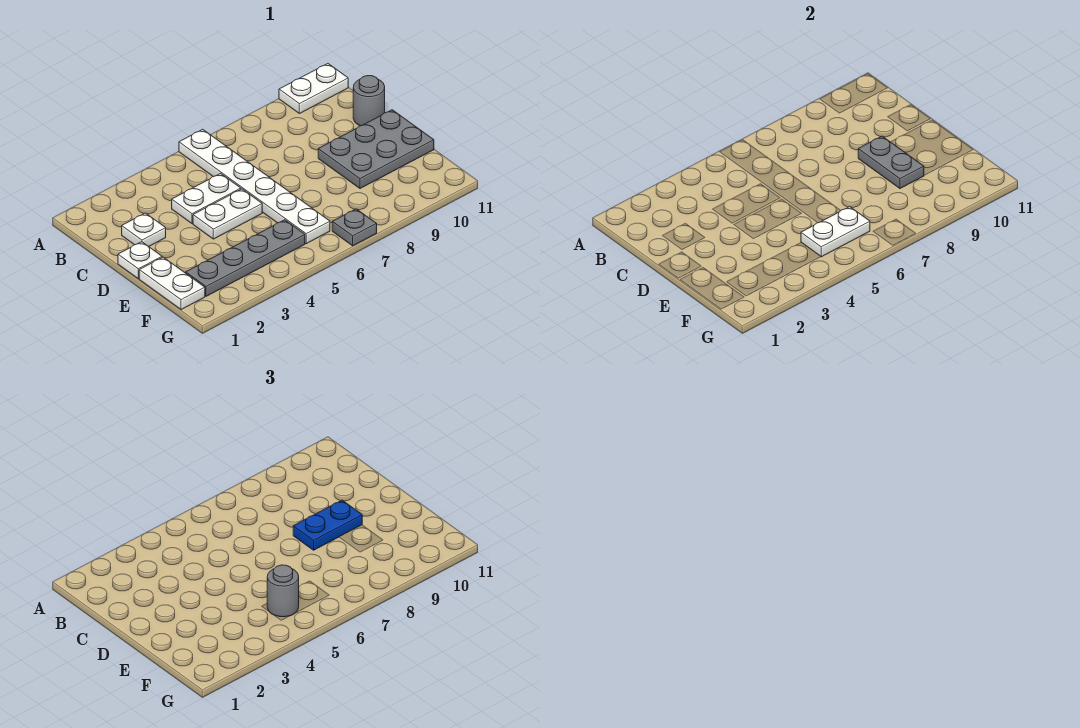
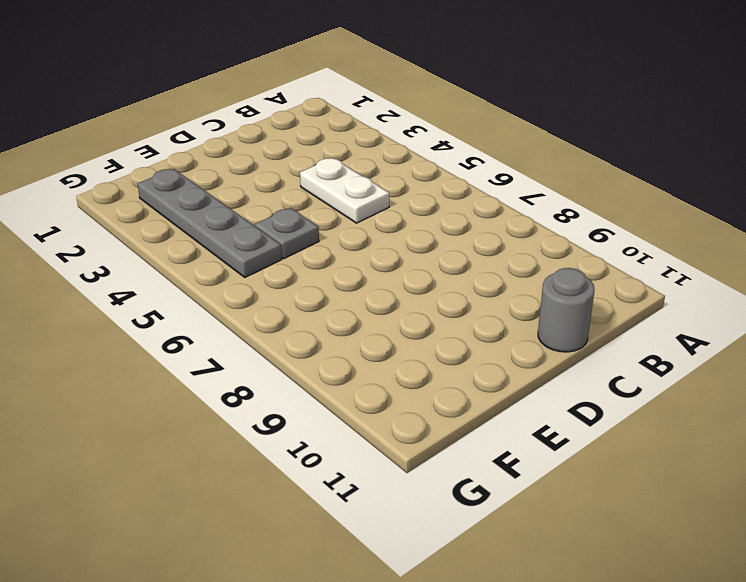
grey 1x1 plate [255,208,319,259] -> grey 1x1 plate moved to [332,209,377,246]
none -> white 1x6 plate [179,129,330,244]
none -> white 1x2 plate [279,64,348,114]
none -> white 1x1 plate [122,213,166,246]

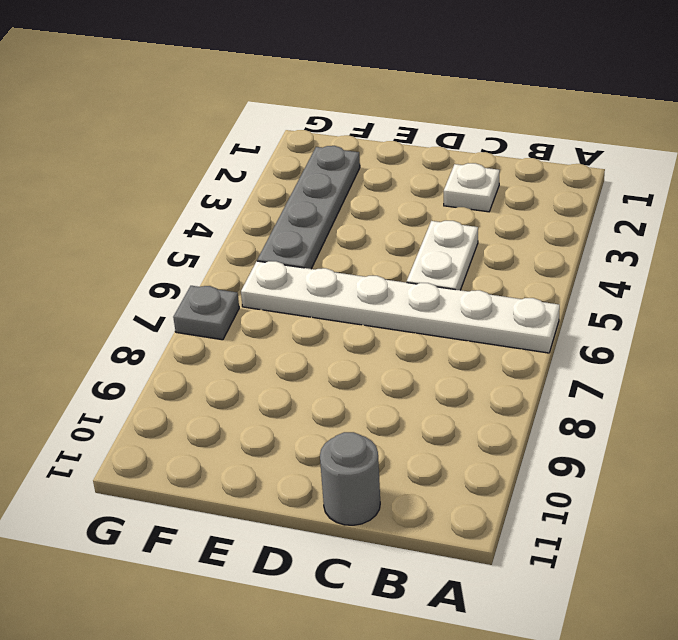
none -> white 1x2 plate [279,64,348,114]
none -> white 1x1 plate [118,242,162,279]
none -> white 1x2 plate [193,189,262,239]

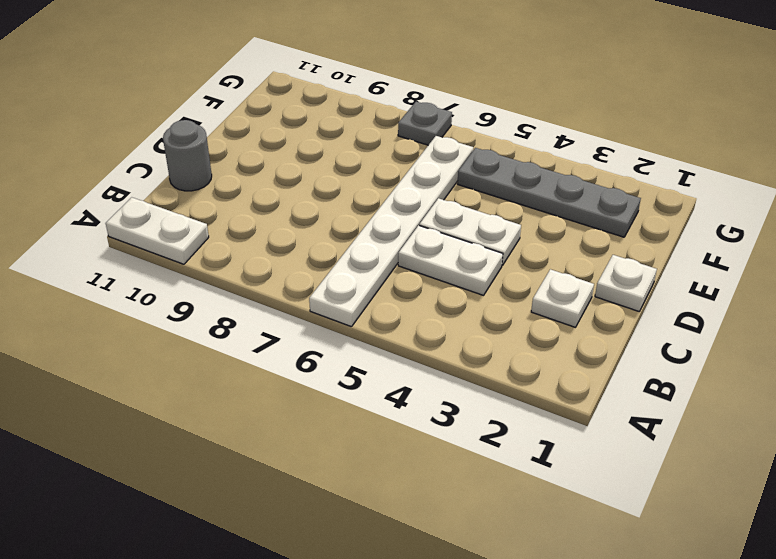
none -> grey 2x3 plate [318,110,434,189]
none -> white 1x2 plate [139,257,205,310]
none -> grey 1x2 plate [858,136,924,189]

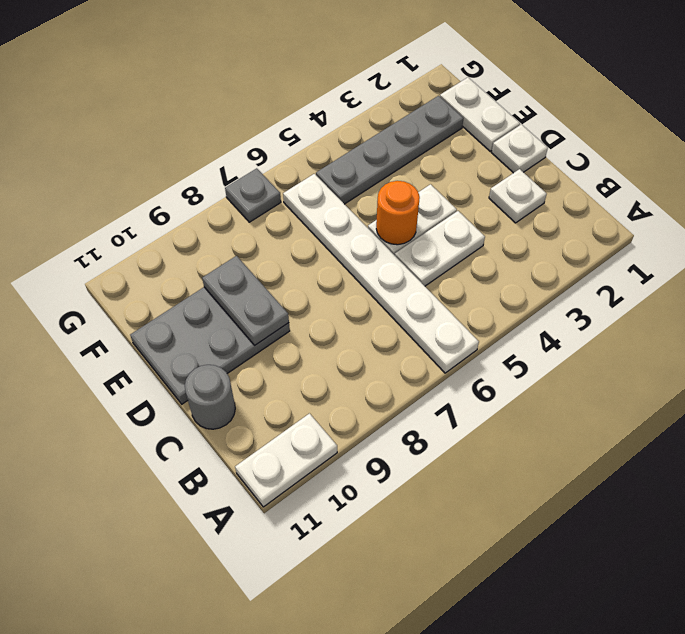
orange 1x1 round brick [376,181,420,245] -> none
none -> white 1x2 plate [801,207,870,257]
none -> blue 1x2 plate [293,500,362,550]
none -> grey 1x1 round brick [267,565,299,617]

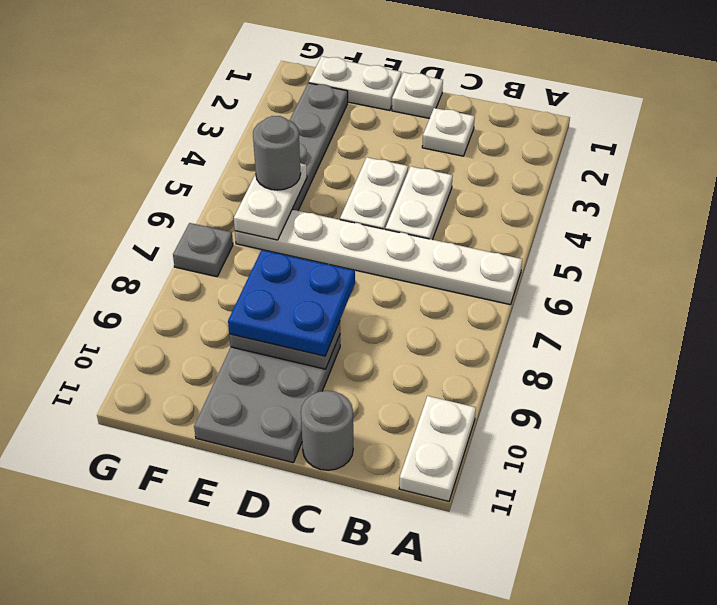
blue 2x2 plate [228,250,355,356] -> blue 1x2 plate [293,500,362,550]

